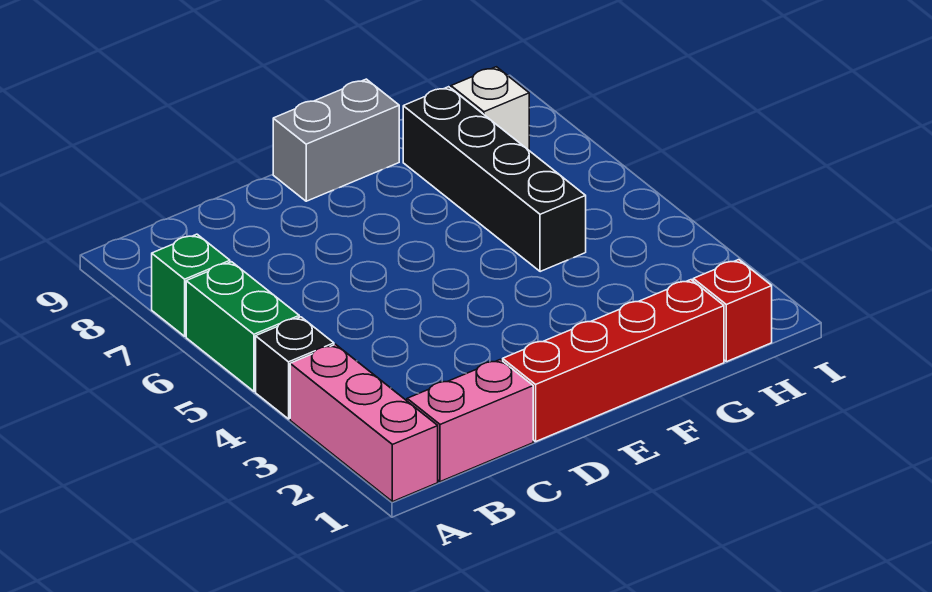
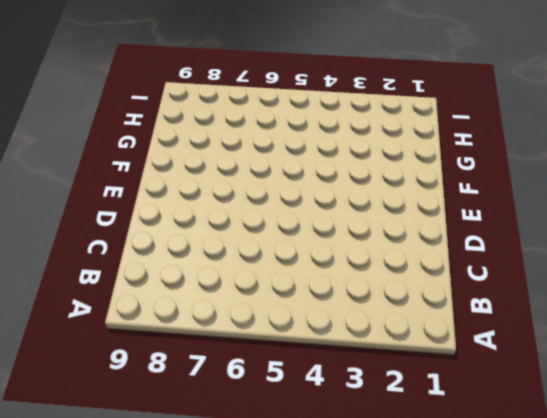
none -> pink 1x3 brick [290,344,438,502]
none -> black 1x1 brick [256,317,334,419]

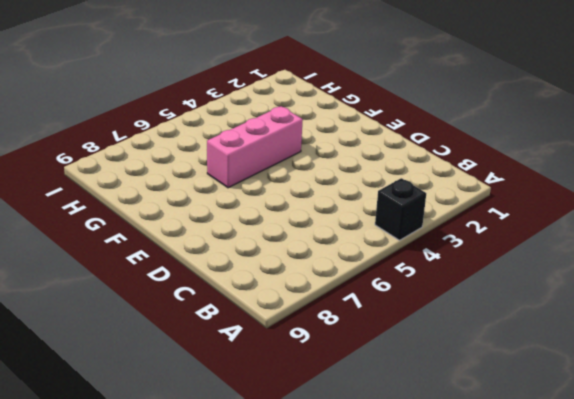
pink 1x3 brick [207,106,303,188] -> pink 1x3 brick moved to [290,344,438,502]
none -> green 1x2 brick [186,262,299,391]
none -> green 1x1 brick [152,234,230,336]

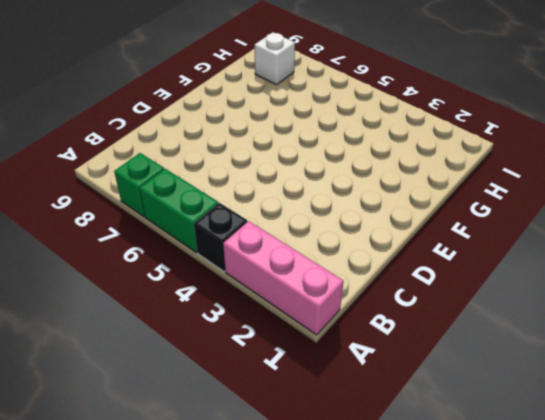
none -> pink 1x2 brick [407,360,533,482]
none -> red 1x4 brick [503,280,724,442]

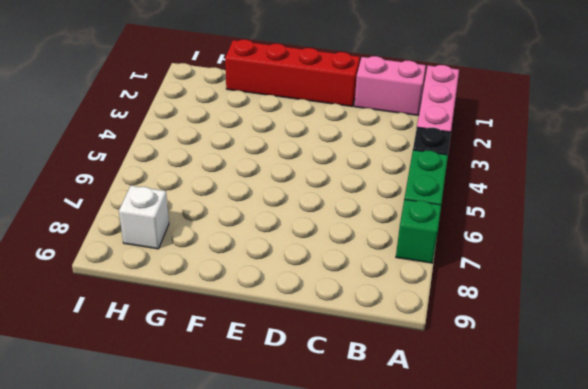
none -> grey 1x2 brick [273,79,399,201]
none -> black 1x4 brick [403,87,586,272]

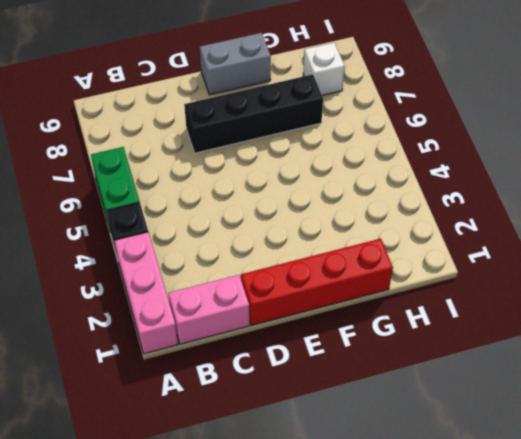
black 1x4 brick [184,74,323,153] -> black 1x4 brick turned to [403,87,586,272]
none -> green 1x1 brick [152,234,230,336]
none -> red 1x1 brick [693,260,772,362]

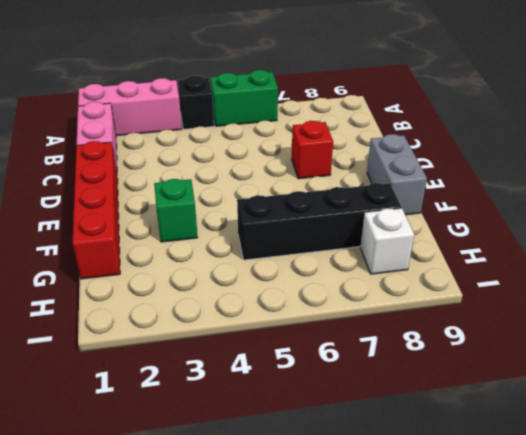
red 1x1 brick [292,121,333,179] -> red 1x1 brick moved to [693,260,772,362]
green 1x1 brick [154,179,198,242] -> green 1x1 brick moved to [152,234,230,336]

